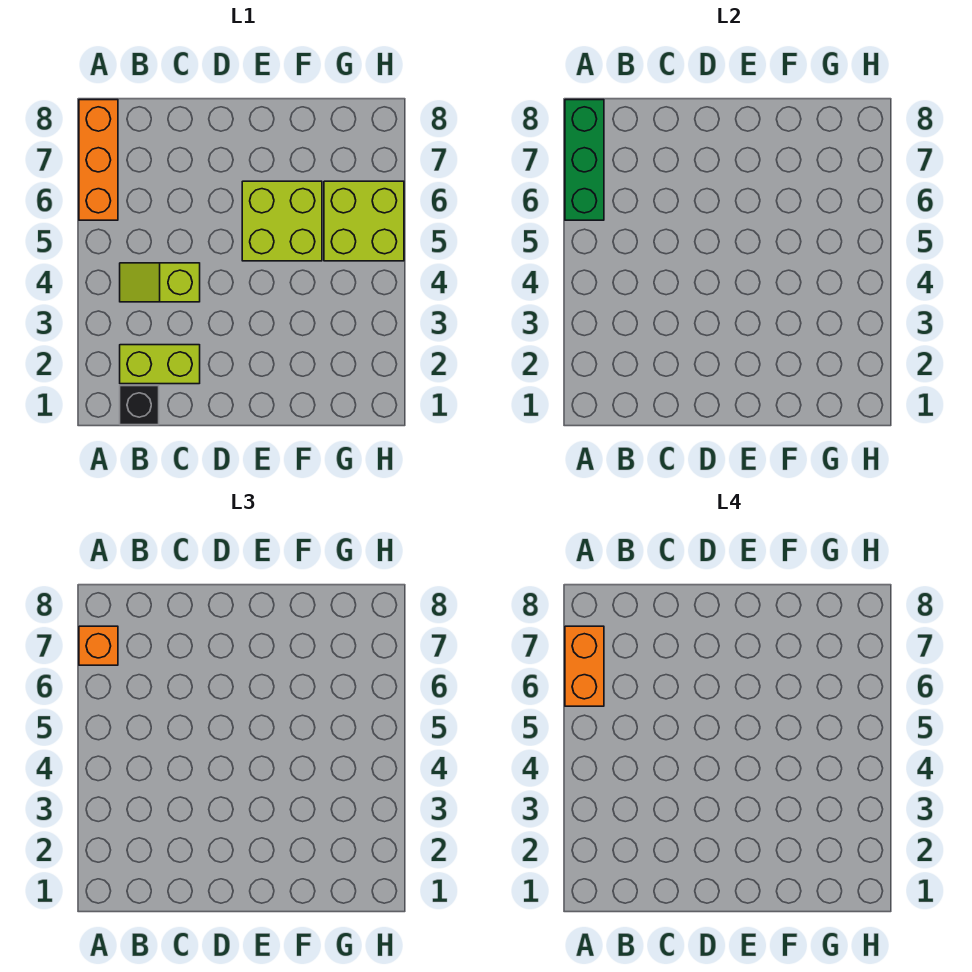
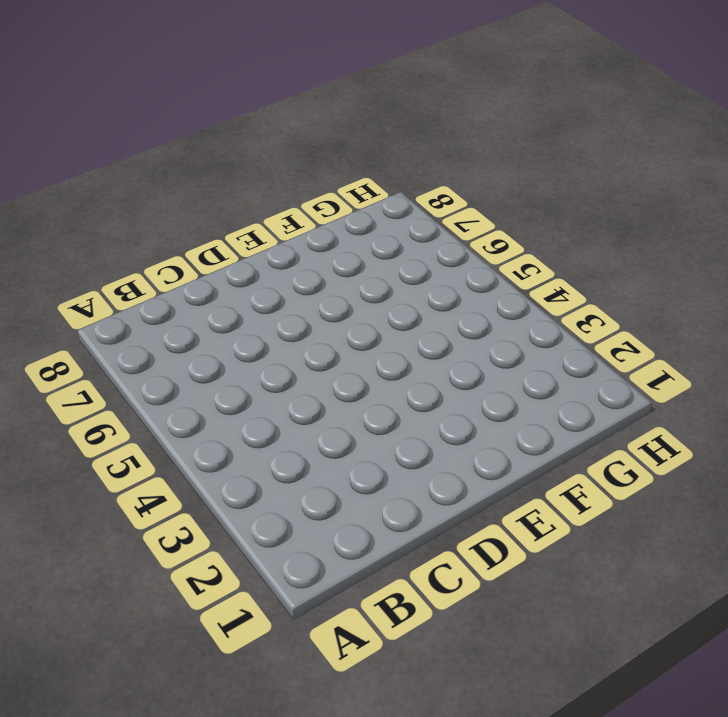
none -> orange 1x3 brick [79,100,118,220]
none -> black 1x1 brick [120,386,159,425]

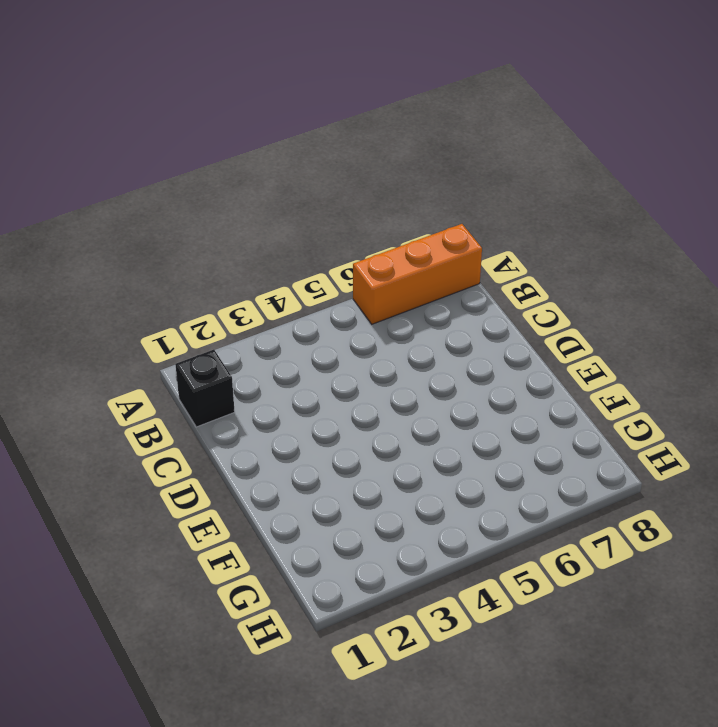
none -> lime 1x2 brick [120,345,200,384]
none -> lime 1x2 slope [120,263,200,302]

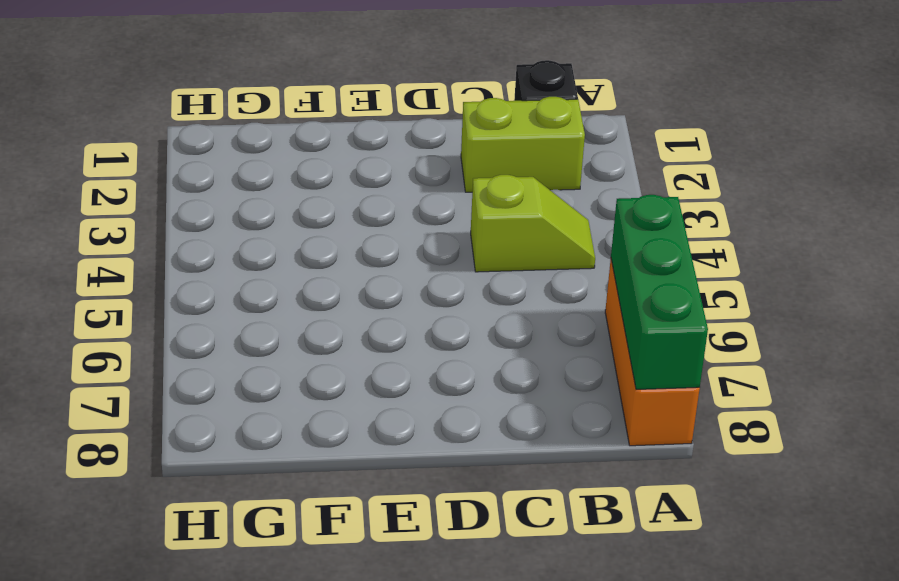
none -> lime 2x2 brick [242,181,322,261]
none -> lime 2x2 brick [324,181,404,261]

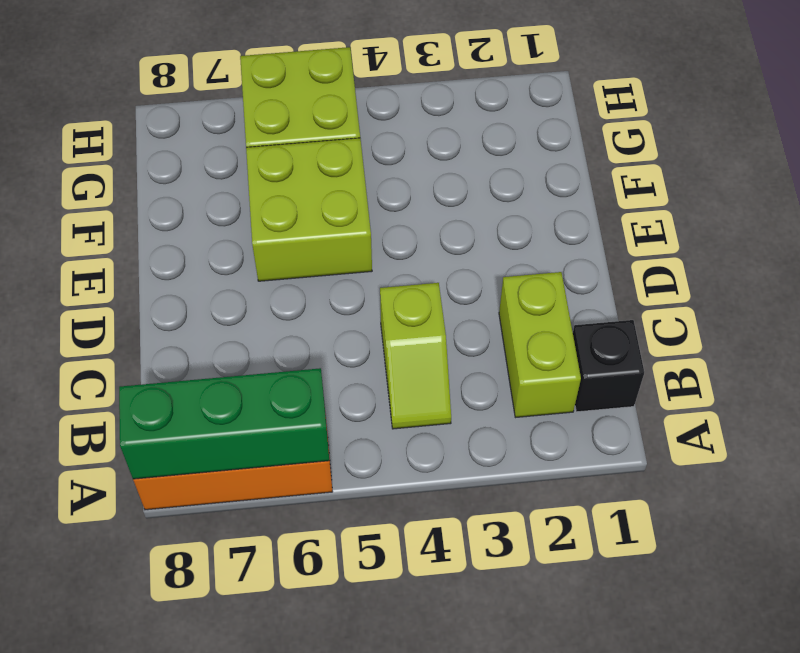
none -> orange 1x1 brick [79,626,118,665]
none -> orange 1x2 brick [565,626,604,706]

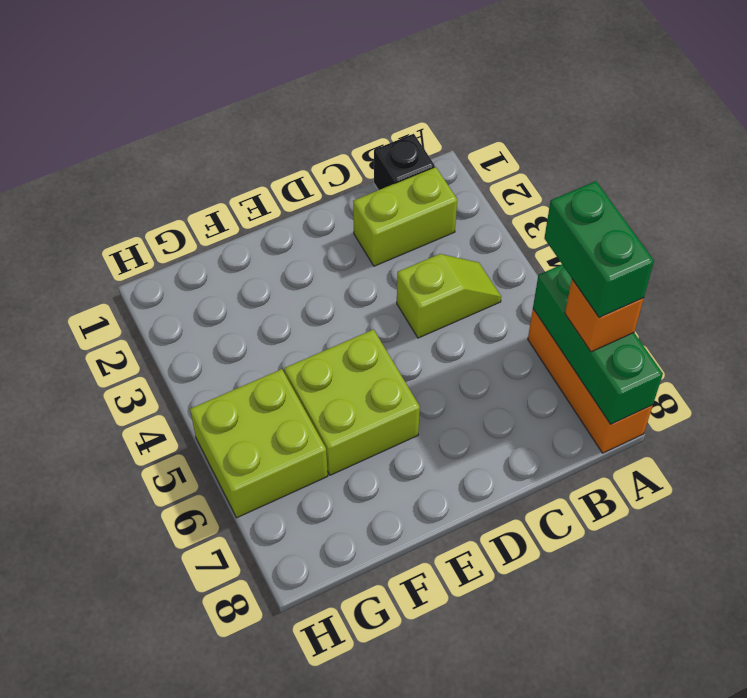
green 1x2 brick [544,181,654,318] -> orange 1x2 brick [565,626,604,706]

